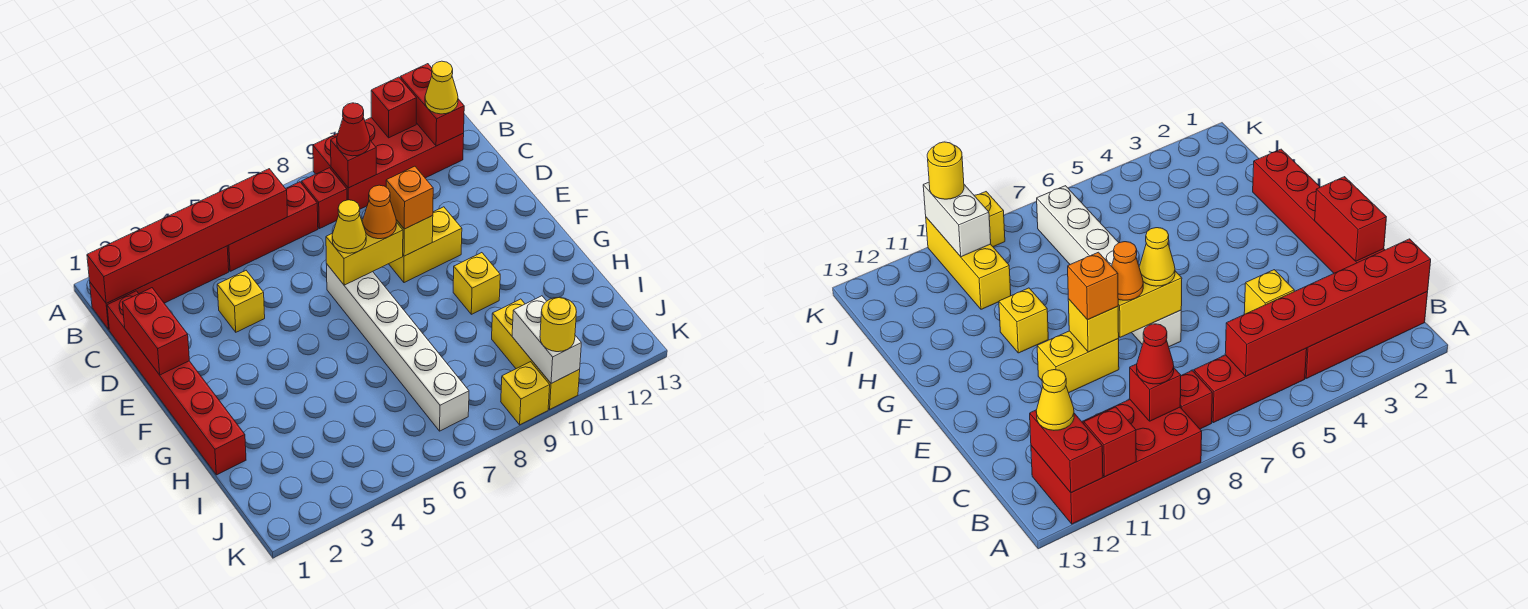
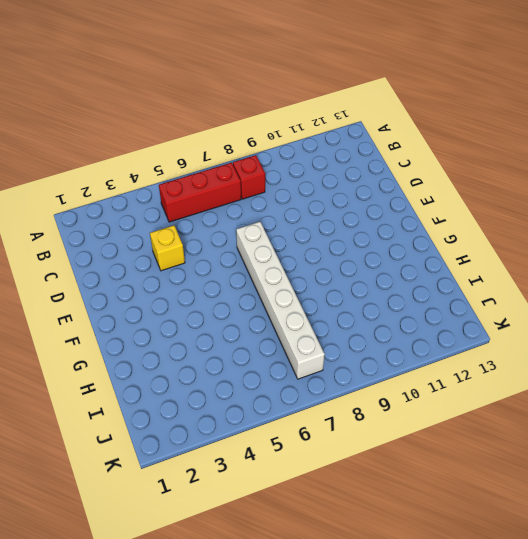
none -> red 2x4 brick [313,118,464,209]
none -> red 1x4 brick [90,246,229,330]
none -> red 1x6 brick [107,291,246,475]

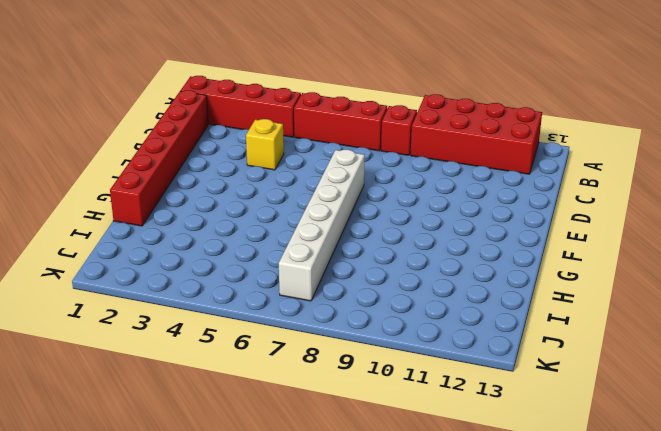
none -> yellow 1x2 brick [389,207,462,283]
none -> yellow 1x1 brick [453,253,500,314]
none -> yellow 1x3 brick [492,299,580,409]

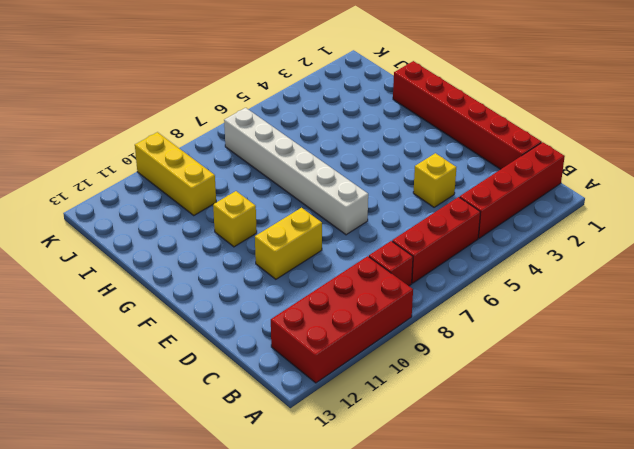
none -> yellow 1x1 brick [501,362,550,425]
none -> red 1x1 brick [371,77,416,138]
none -> red 1x2 brick [400,64,464,146]

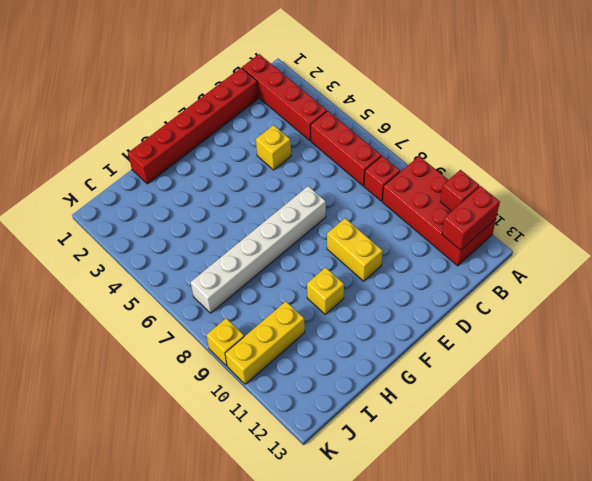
none -> red 1x6 brick [87,169,287,303]
none -> red 1x1 brick [331,137,376,188]
none -> red 1x2 brick [122,288,189,375]

